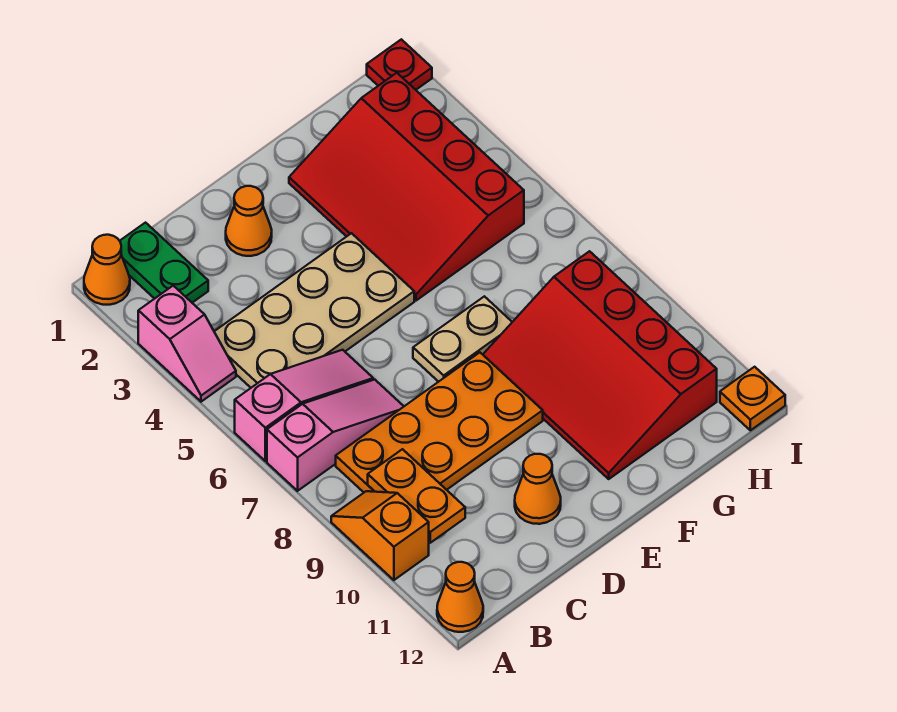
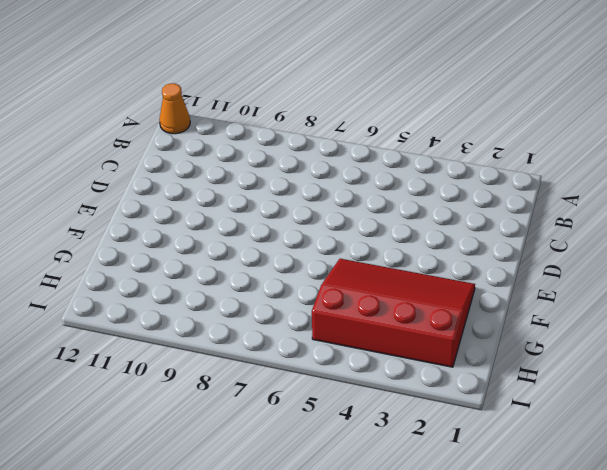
none -> orange 1x1 cone [84,235,130,305]
none -> pink 1x2 slope [138,286,236,402]
none -> pink 1x3 slope [235,350,373,461]

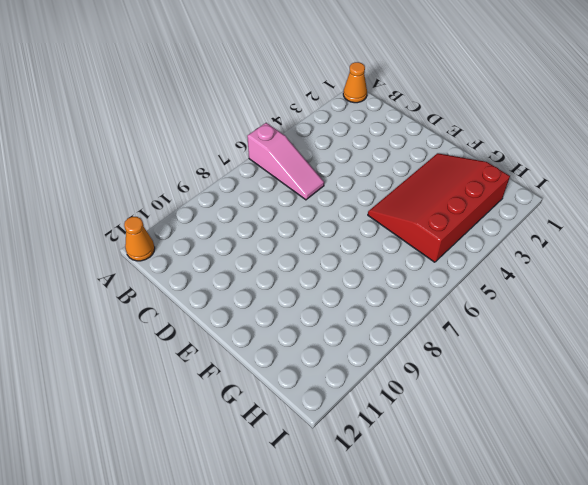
none -> pink 1x2 slope [138,286,236,402]
none -> pink 1x3 slope [267,380,404,491]
none -> orange 1x2 slope [331,491,429,580]

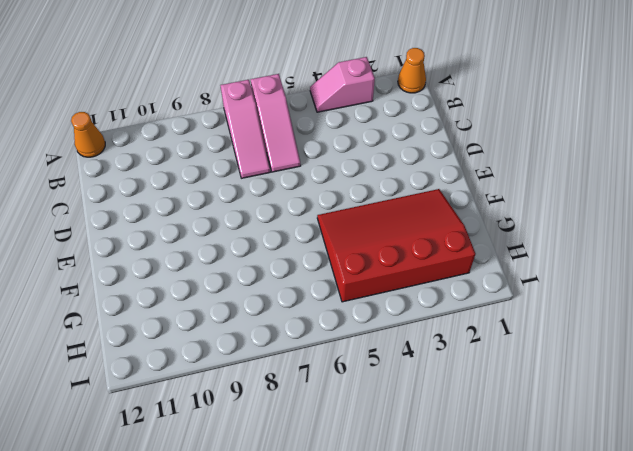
none -> orange 1x2 slope [331,491,429,580]
none -> green 1x2 plate [120,223,208,303]
none -> tan 2x4 plate [214,233,414,388]

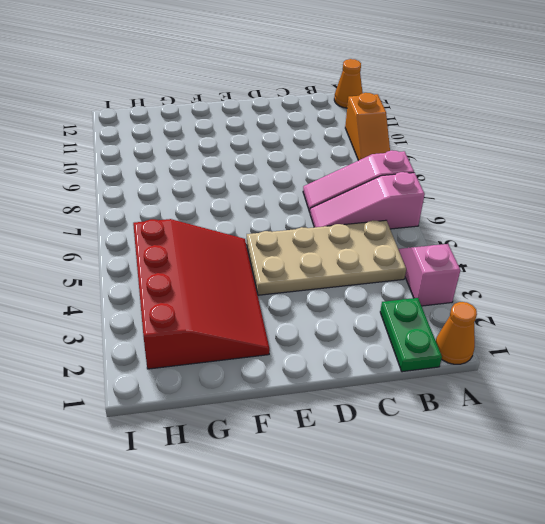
none -> orange 2x4 plate [336,353,543,492]
none -> orange 1x1 cone [226,186,272,256]
none -> orange 1x1 cone [515,454,561,524]

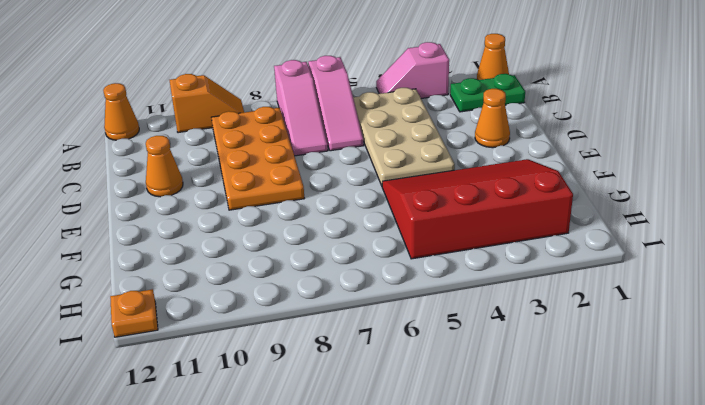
none -> tan 1x2 plate [413,296,512,382]
none -> red 3x4 slope [483,251,717,479]
none -> red 1x1 plate [367,39,432,90]

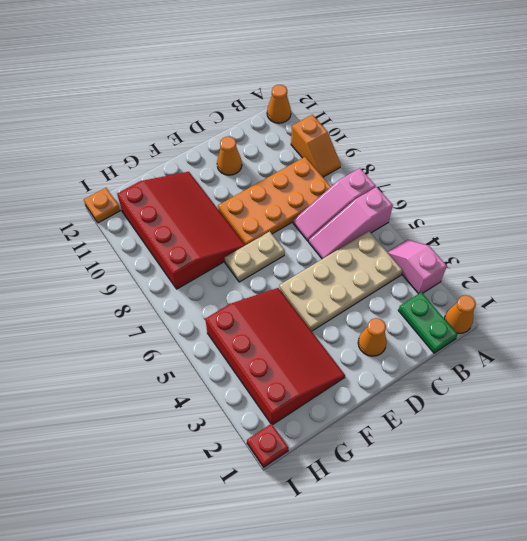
none -> orange 1x2 plate [368,449,465,543]

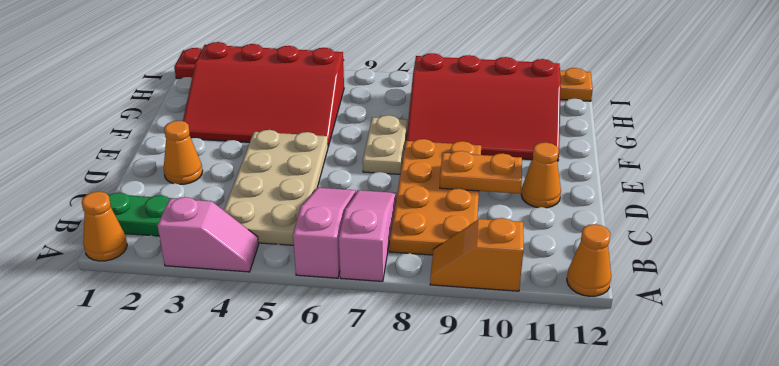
orange 1x2 plate [440,151,522,193] -> orange 1x2 plate moved to [368,449,465,543]

